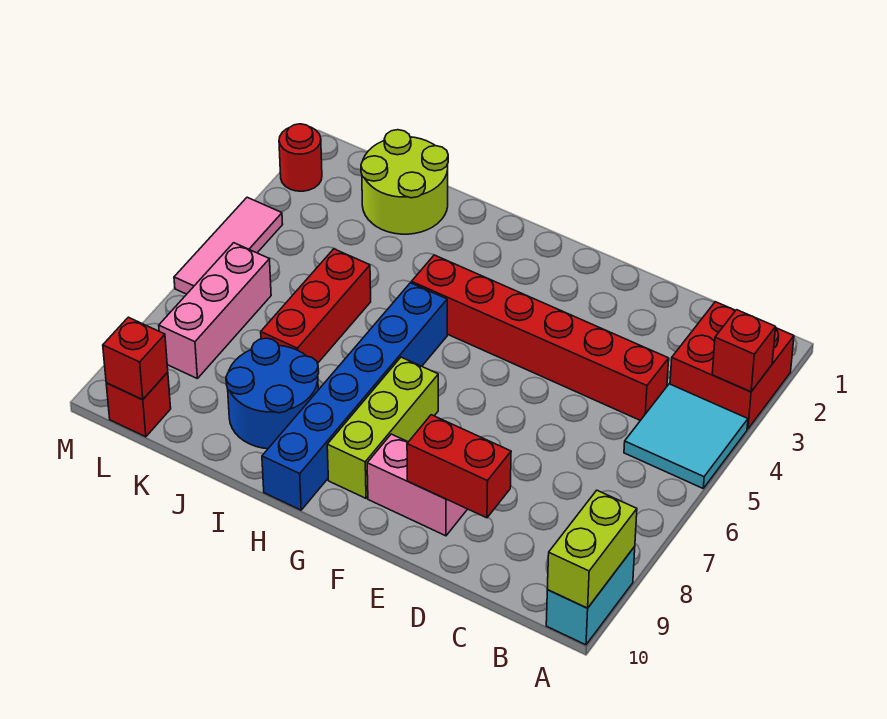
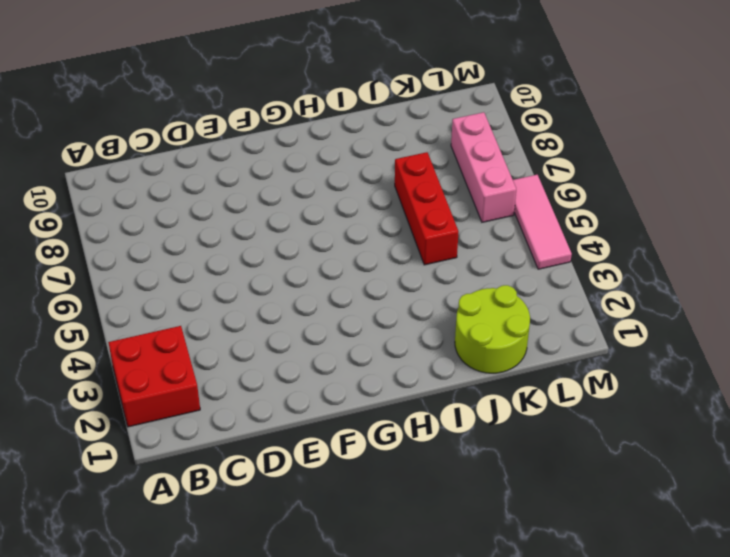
none -> cyan 2x2 tile [624,384,748,488]
none -> cyan 1x2 brick [546,547,635,645]
none -> red 1x6 brick [412,255,669,420]

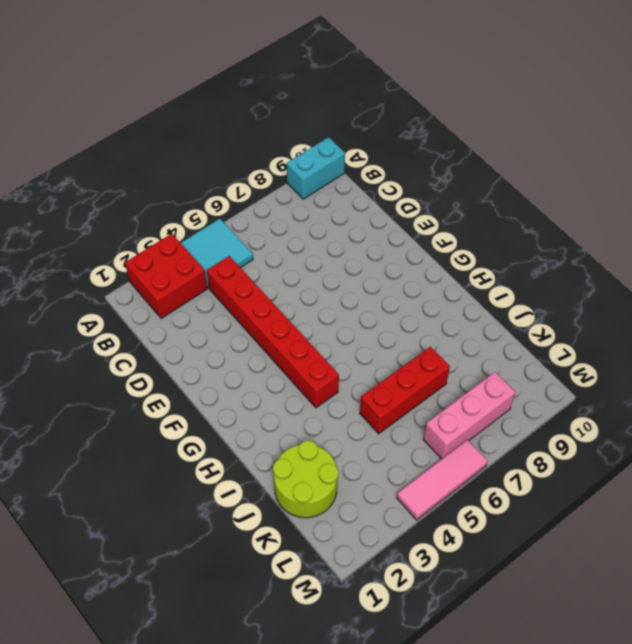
none -> pink 1x2 brick [367,434,467,536]
none -> lime 1x3 brick [327,357,438,498]
none -> blue 1x6 brick [262,283,447,510]

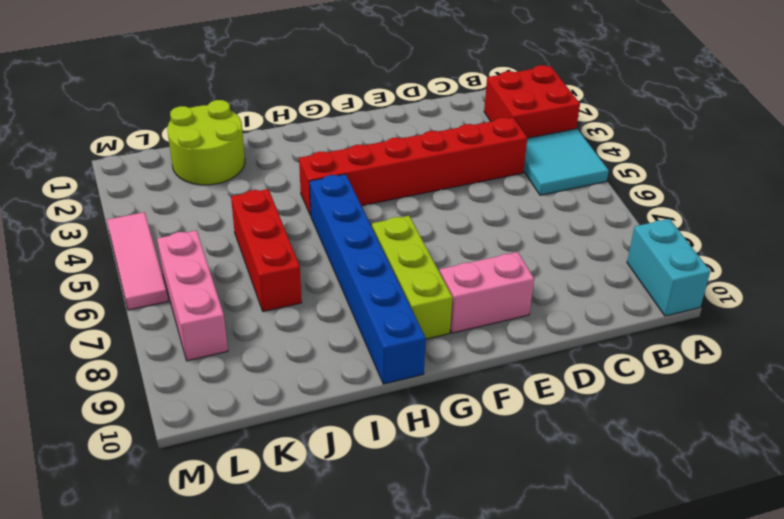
none -> blue 2x2 round brick [226,338,319,449]
none -> red 1x1 brick [106,372,171,437]
none -> red 1x1 round brick [279,124,322,191]

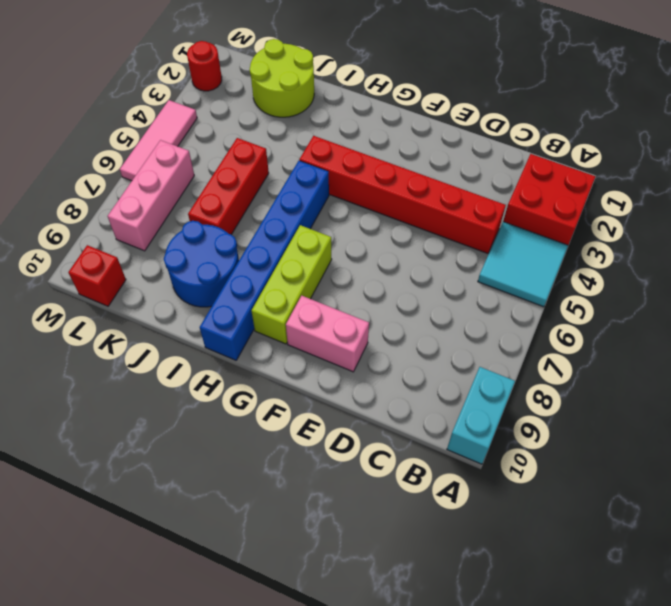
none -> red 1x1 brick [712,310,776,392]
none -> lime 1x2 brick [547,490,637,608]
none -> red 1x2 brick [407,415,511,518]

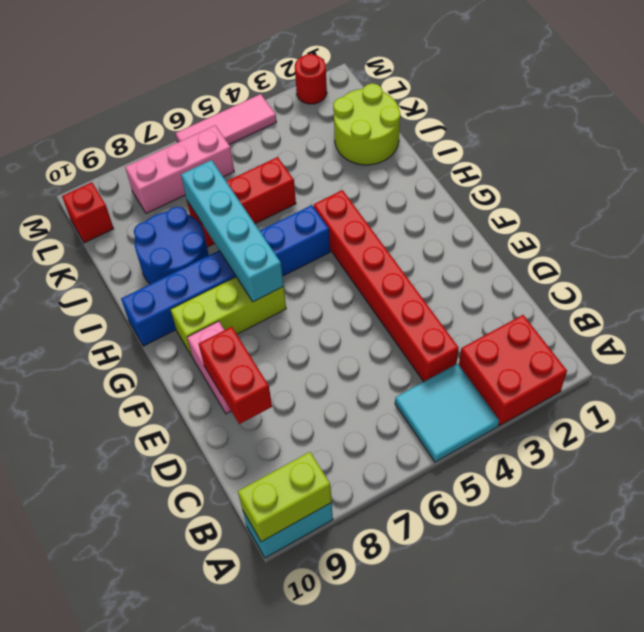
cyan 1x4 brick [181,160,284,302] -> none
none -> red 1x1 brick [712,310,776,392]
none -> red 1x1 brick [103,317,168,400]

